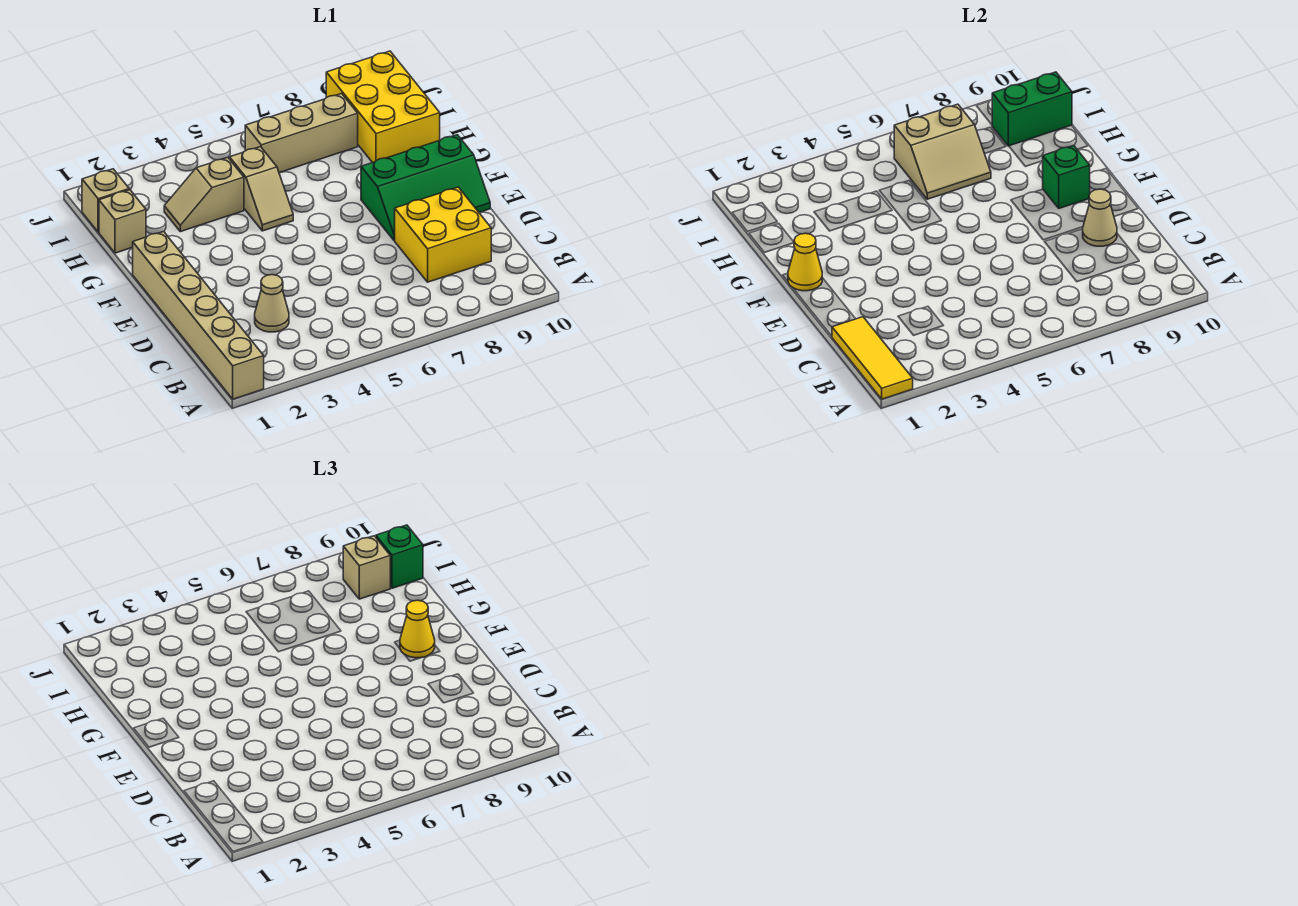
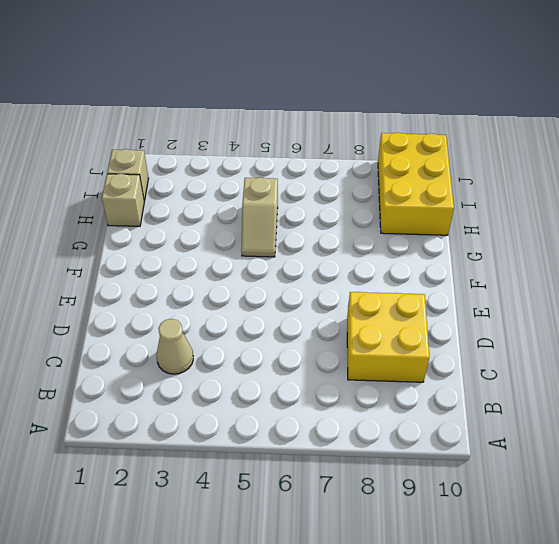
none -> tan 1x6 brick [133,232,264,399]
none -> green 2x3 slope [361,135,490,240]
none -> tan 1x2 slope [164,157,244,232]

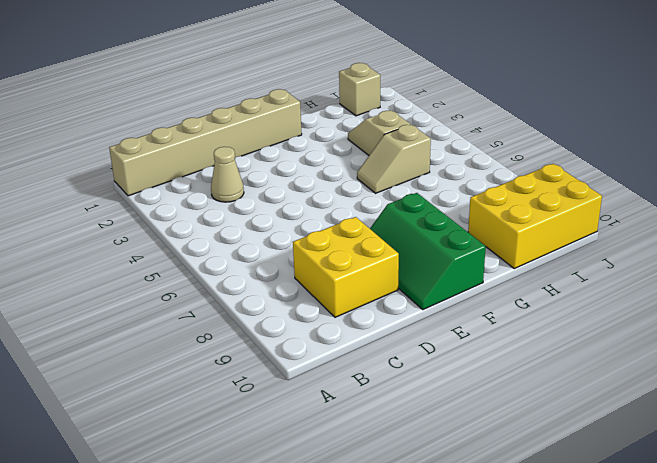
none -> tan 1x1 brick [99,190,146,253]
none -> tan 1x3 brick [245,94,358,173]
none -> yellow 1x3 tile [832,317,913,399]

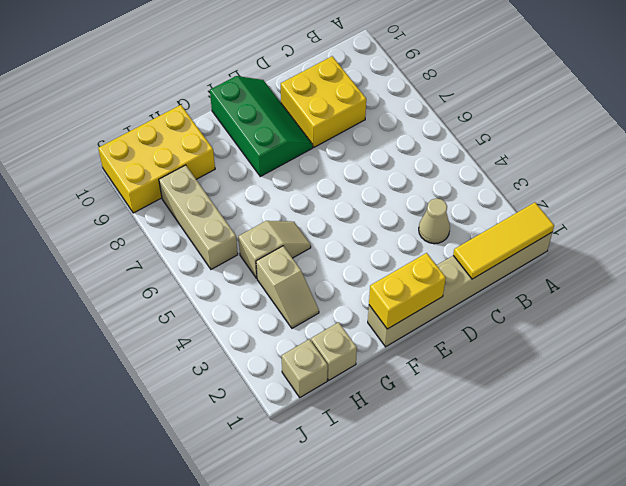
yellow 1x2 brick [369,253,446,329] -> yellow 1x1 cone [788,233,822,291]
none -> tan 1x1 cone [1083,189,1117,246]
none -> green 1x1 brick [1043,145,1090,208]
none -> tan 2x2 slope [894,104,991,199]

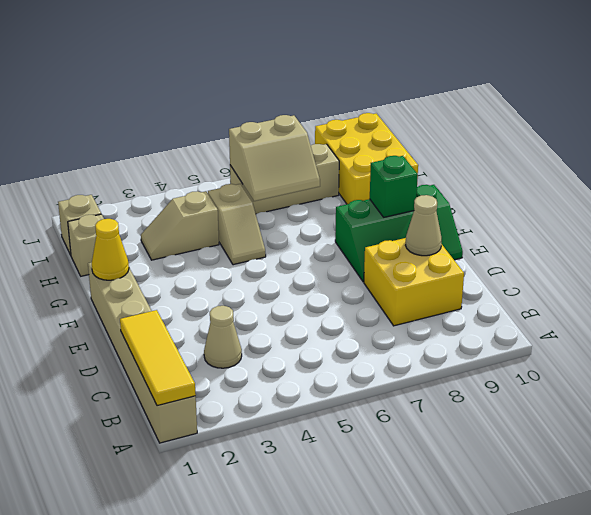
none -> green 1x2 brick [992,72,1072,146]
none -> yellow 1x1 cone [400,600,435,658]
none -> tan 1x1 brick [343,536,390,599]

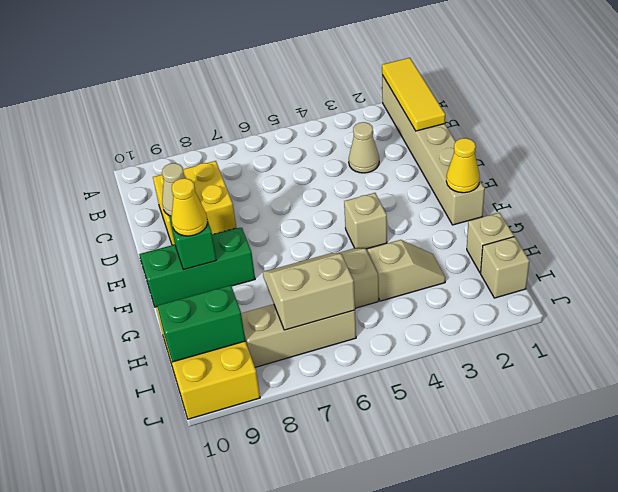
tan 1x1 brick [344,193,387,249] -> tan 1x1 brick moved to [343,536,390,599]
none -> green 1x1 brick [376,525,423,588]

